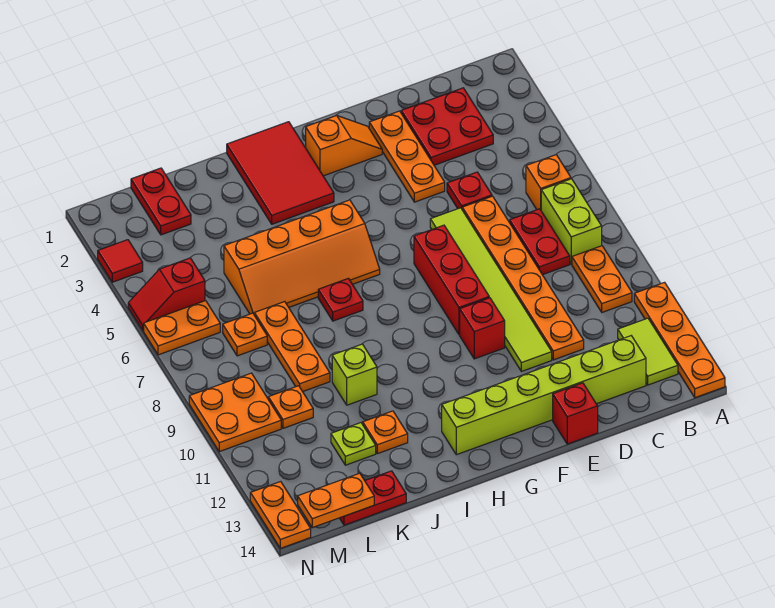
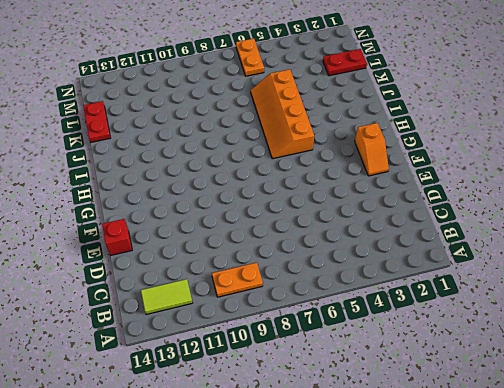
none -> orange 1x4 plate [634,282,725,398]
none -> orange 1x1 brick [526,155,571,210]
none -> lime 1x2 brick [541,179,602,264]
none -> red 2x2 plate [401,88,493,165]

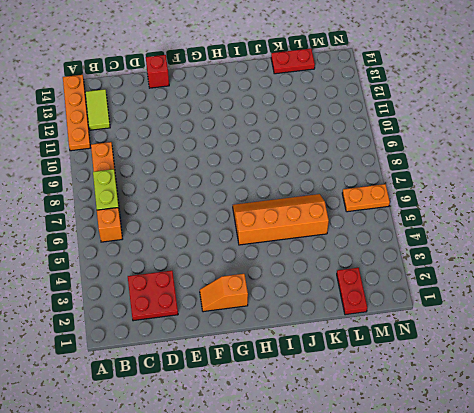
none -> red 1x2 plate [510,209,570,275]
none -> lime 1x6 brick [442,336,646,455]
none -> red 1x1 plate [447,172,492,209]
none -> orange 1x6 plate [462,196,584,360]

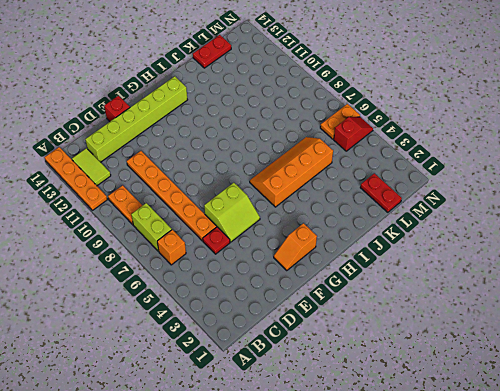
lime 2x2 slope [204,183,260,242] -> lime 1x6 tile [430,208,552,372]
none -> red 2x2 plate [401,88,493,165]
none -> red 1x2 plate [510,209,570,275]
none -> orange 1x3 plate [369,111,445,202]
none -> red 1x3 brick [414,225,489,335]

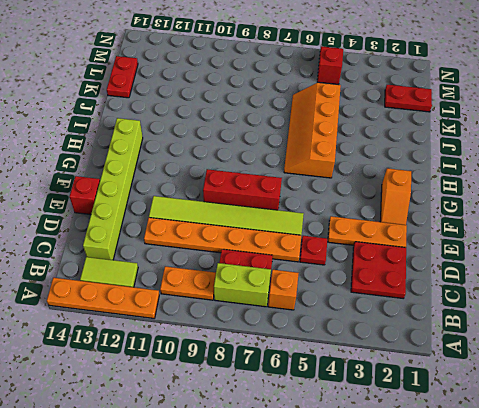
none -> red 1x1 brick [460,298,505,359]
none -> red 2x3 tile [227,122,334,224]
none -> red 1x1 plate [318,278,363,321]
none -> lime 1x1 brick [332,344,377,405]

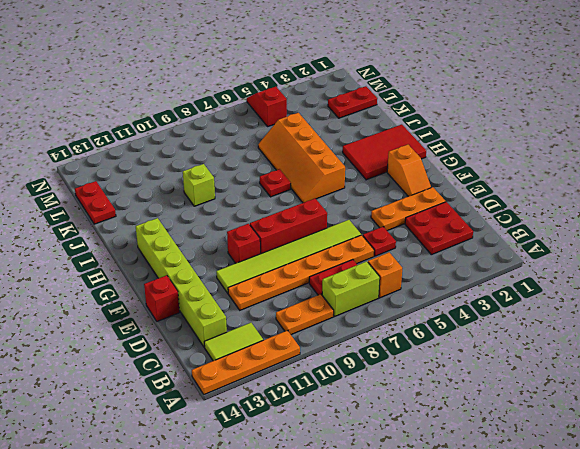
none -> orange 1x1 plate [363,411,408,454]
none -> orange 1x3 plate [254,302,330,392]
none -> lime 1x1 plate [331,423,376,465]
none -> orange 1x1 plate [223,313,267,356]

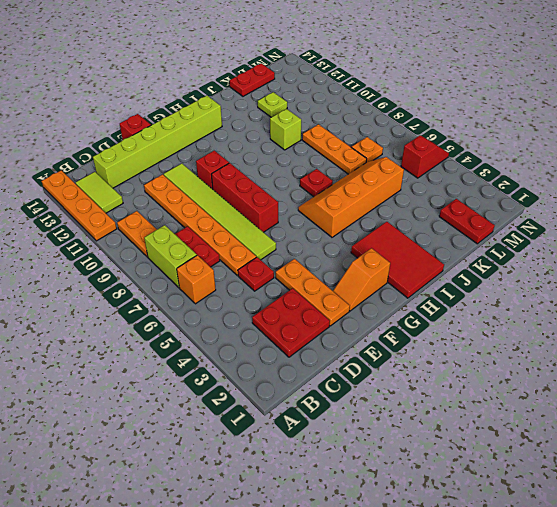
none -> orange 1x1 plate [363,411,408,454]
none -> orange 1x1 plate [268,386,313,428]
none -> orange 1x2 plate [144,301,220,355]
none -> orange 2x2 plate [189,373,281,452]

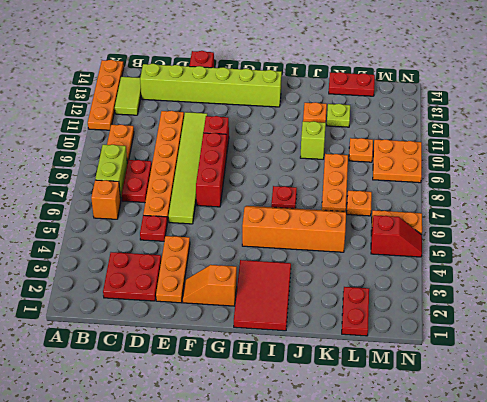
none -> red 1x1 tile [98,240,143,282]
none -> orange 1x2 plate [250,482,311,548]
none -> orange 1x2 plate [298,473,374,528]

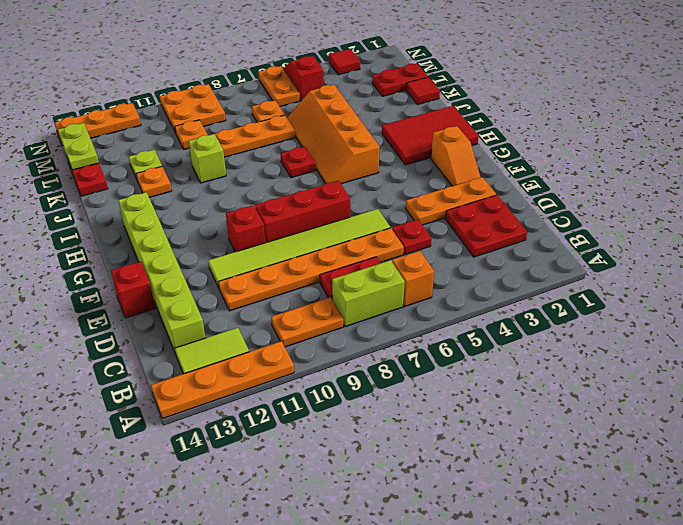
red 1x1 tile [406,77,440,105] -> none
lime 1x2 plate [58,123,99,170] -> orange 1x2 plate [298,473,374,528]
orange 1x3 plate [55,103,141,146] -> orange 1x2 plate [250,482,311,548]

